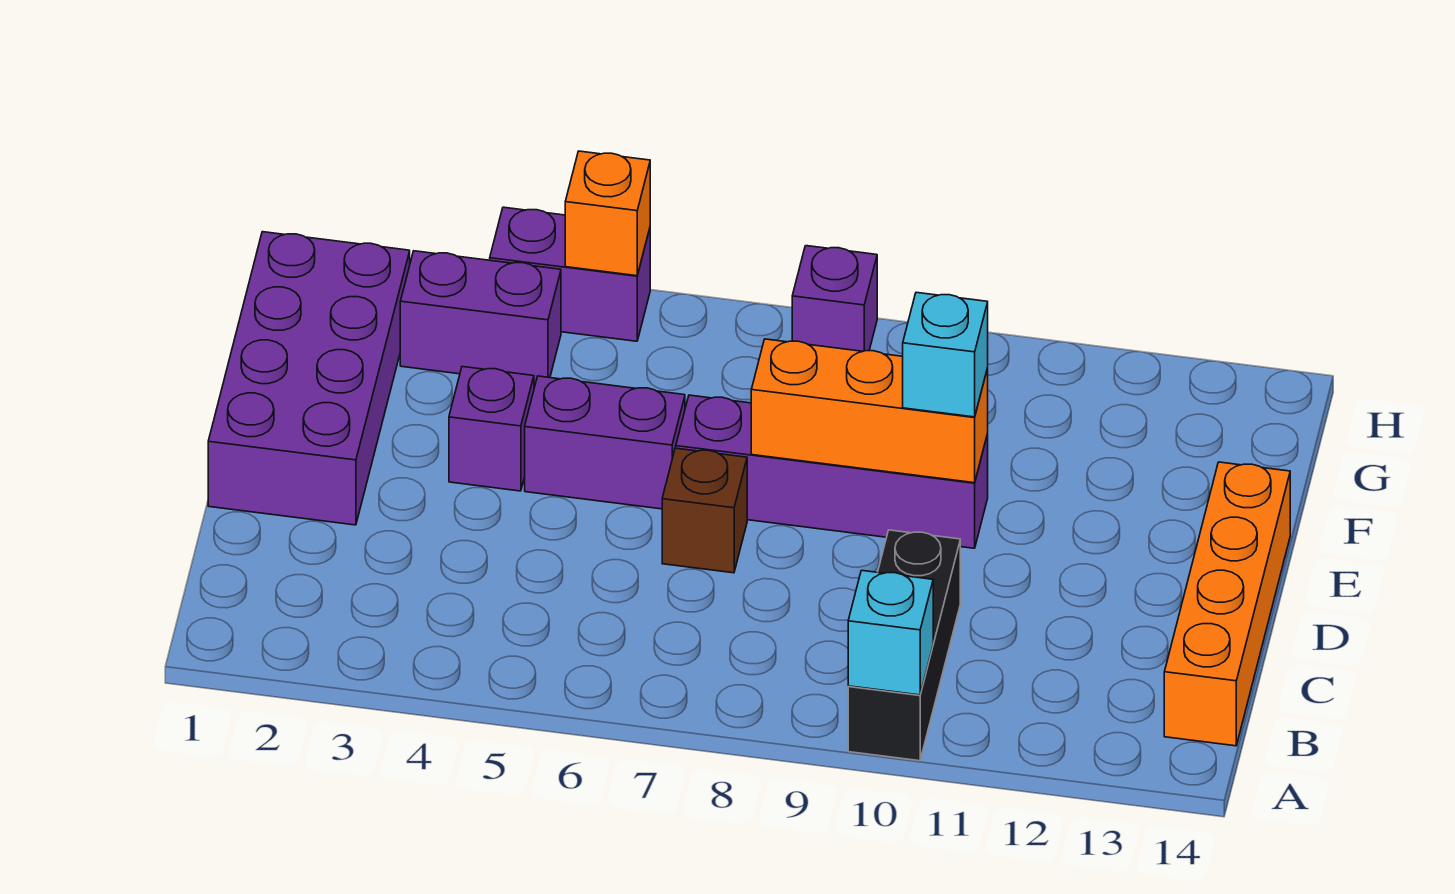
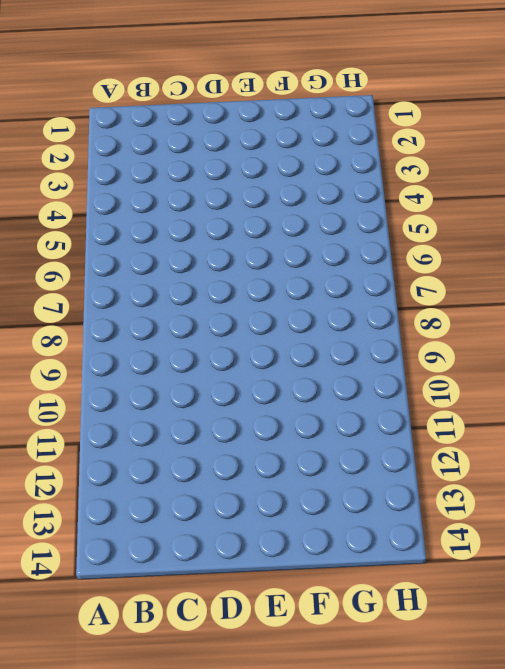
none -> black 1x3 brick [848,530,960,761]
none -> orange 1x4 brick [1164,462,1290,746]
none -> purple 2x4 brick [208,232,410,525]

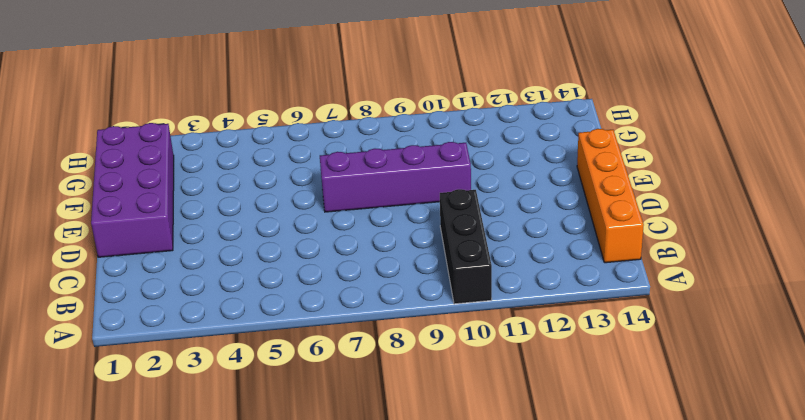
none -> brown 1x1 brick [662,448,747,573]
none -> purple 1x1 brick [449,367,534,491]
none -> purple 1x2 brick [525,376,685,509]

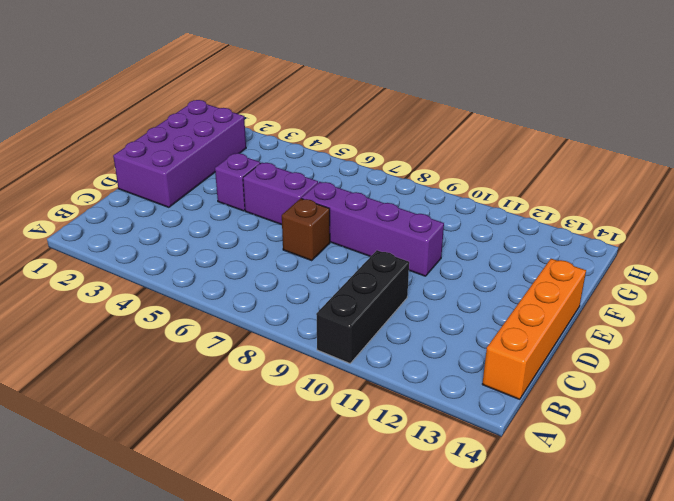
none -> purple 1x2 brick [400,251,561,383]
none -> purple 1x2 brick [490,207,650,341]
none -> purple 1x1 brick [792,246,877,351]

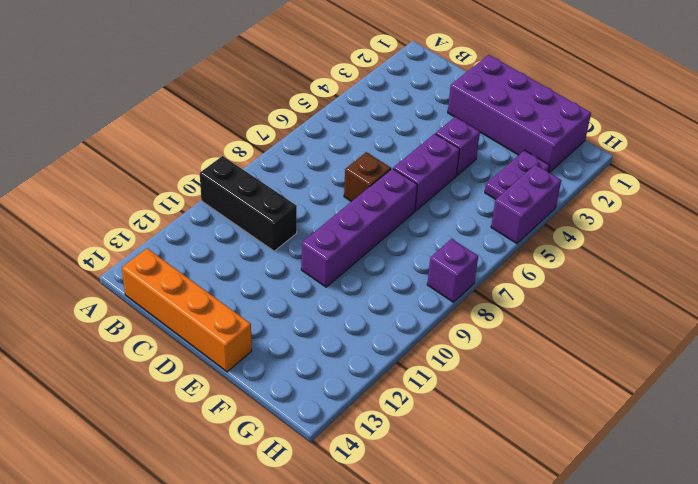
purple 1x2 plate [485,150,550,200] -> purple 1x2 brick [400,251,561,383]
none -> cyan 1x1 brick [848,570,933,695]
none -> orange 1x3 brick [751,339,988,483]
none -> orange 1x1 brick [565,151,650,276]

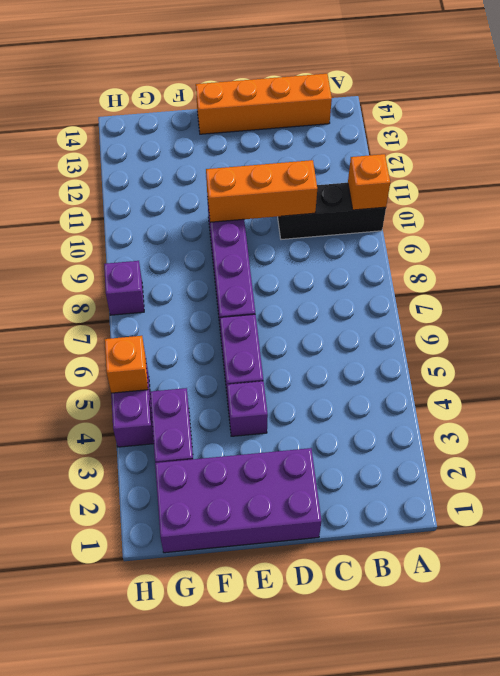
orange 1x1 brick [348,154,390,210] -> cyan 1x1 brick [848,570,933,695]
orange 1x3 brick [206,160,317,222] -> orange 1x3 brick turned to [751,339,988,483]
none -> brown 1x1 brick [662,448,747,573]
none -> cyan 1x1 brick [903,292,988,417]

